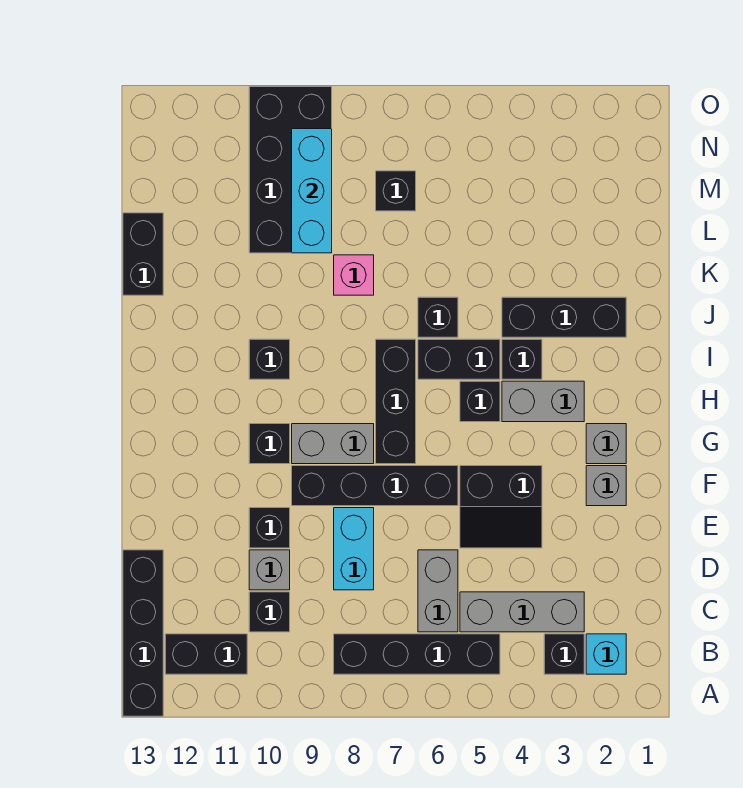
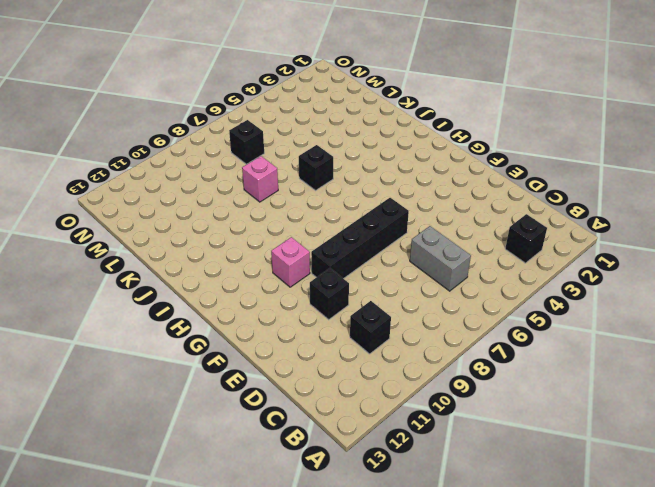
pink 1x1 brick [271,237,310,287] -> black 1x1 brick [249,424,290,464]
none -> black 1x4 brick [123,550,163,716]
none -> cyan 1x1 brick [586,634,626,674]
none -> black 1x4 brick [334,634,500,674]
none -> black 1x2 brick [165,634,247,674]

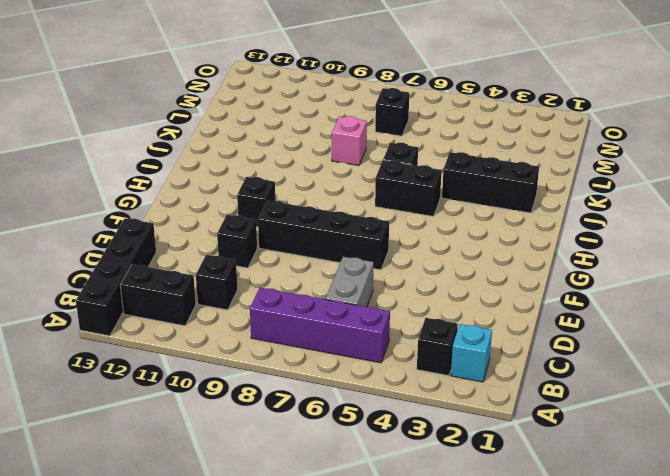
purple 1x4 brick [250,288,390,363] -> black 1x4 brick [334,634,500,674]
none -> grey 1x3 brick [460,592,584,632]
none -> cyan 1x2 brick [334,508,374,590]
none -> grey 1x1 brick [249,550,290,590]
none -> black 2x2 slope [460,466,542,548]

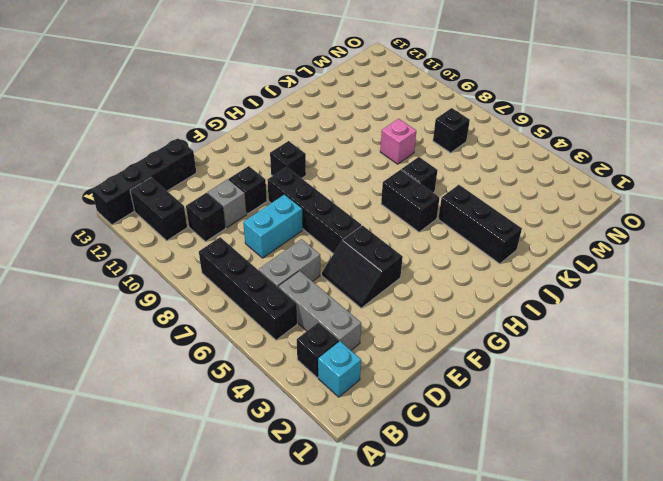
none -> grey 1x1 brick [586,466,626,506]
none -> grey 1x1 brick [586,424,626,464]
none -> black 1x3 brick [376,339,416,464]
none -> grey 1x2 brick [292,424,374,464]

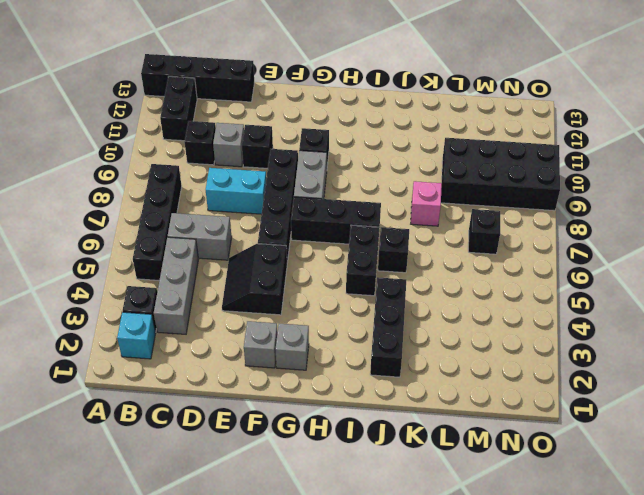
none -> grey 1x2 brick [502,381,584,422]
none -> black 1x1 brick [460,381,500,422]
none -> black 1x1 brick [502,339,542,379]
none -> black 1x1 brick [249,339,290,379]

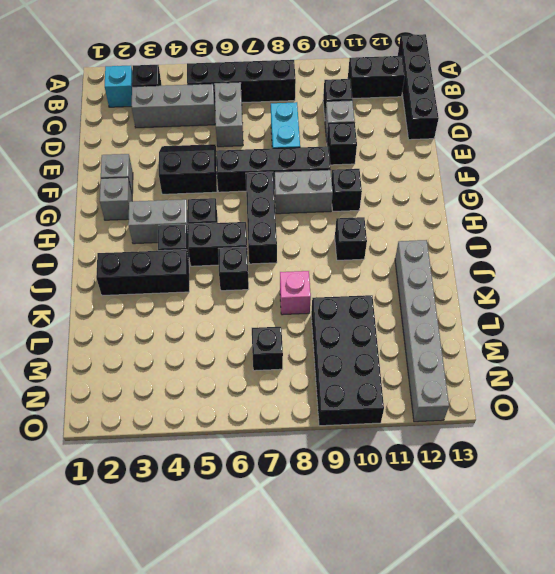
grey 1x6 brick [395,240,449,422] -> none
none -> black 1x2 brick [123,213,163,295]
none -> cyan 1x3 brick [292,129,332,253]

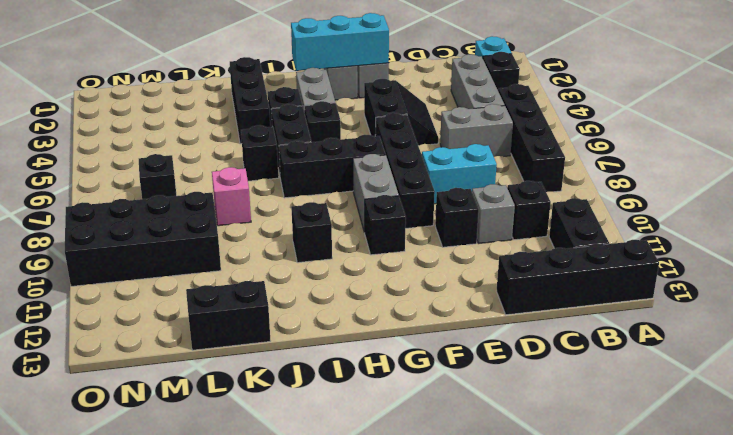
cyan 1x3 brick [291,13,389,71] -> cyan 1x3 brick moved to [292,129,332,253]

